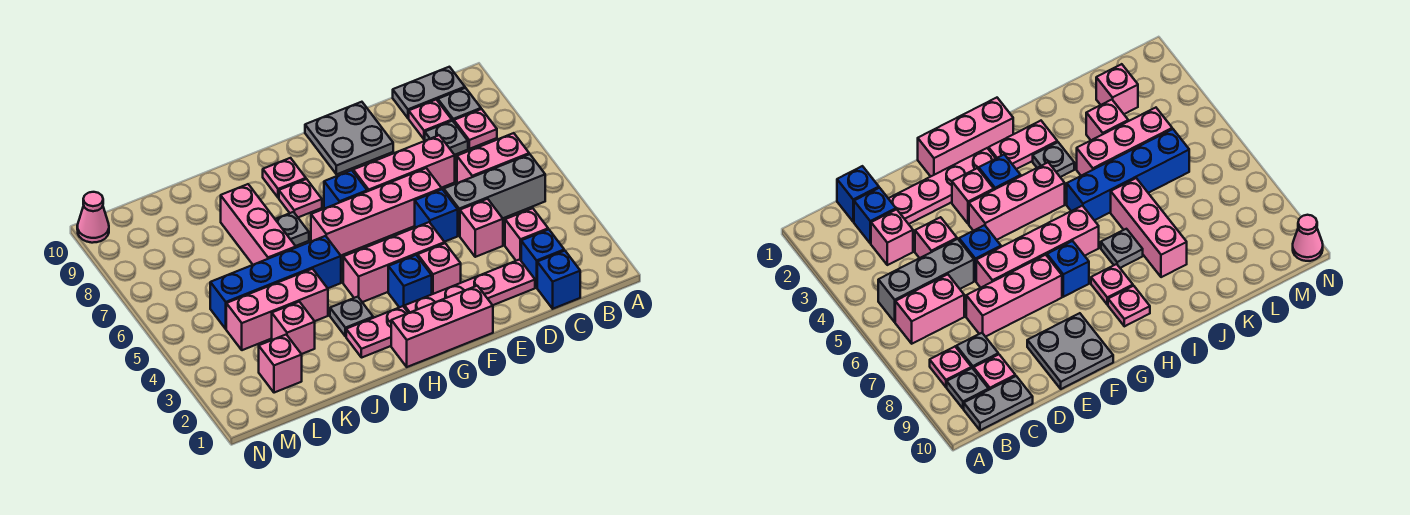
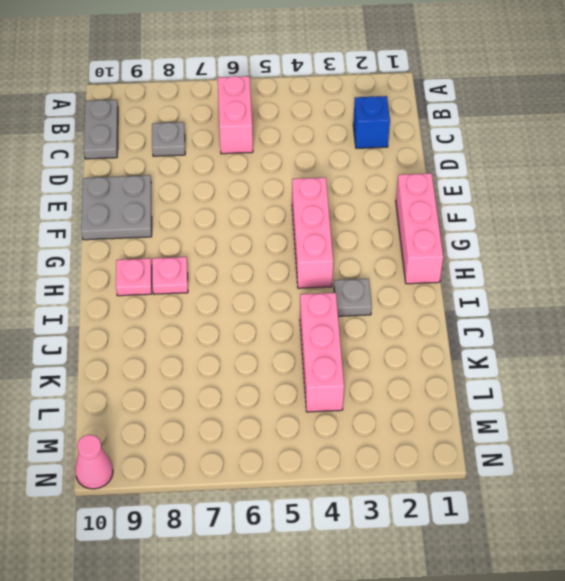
none -> grey 1x3 brick [444,154,545,236]
none -> pink 1x1 plate [454,109,497,149]
none -> grey 1x1 plate [438,88,481,122]
none -> blue 1x1 brick [537,251,580,309]

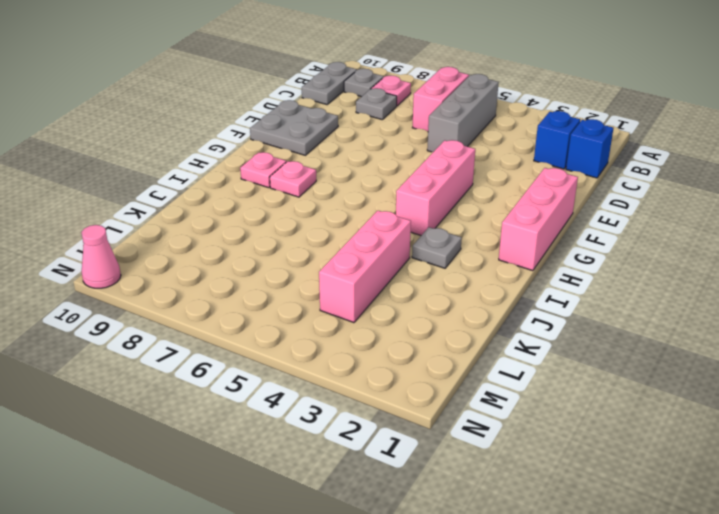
none -> pink 1x1 brick [505,208,548,261]
none -> pink 1x1 plate [409,100,452,139]
none -> pink 1x4 plate [405,259,535,313]
none -> pink 1x1 brick [460,199,503,257]

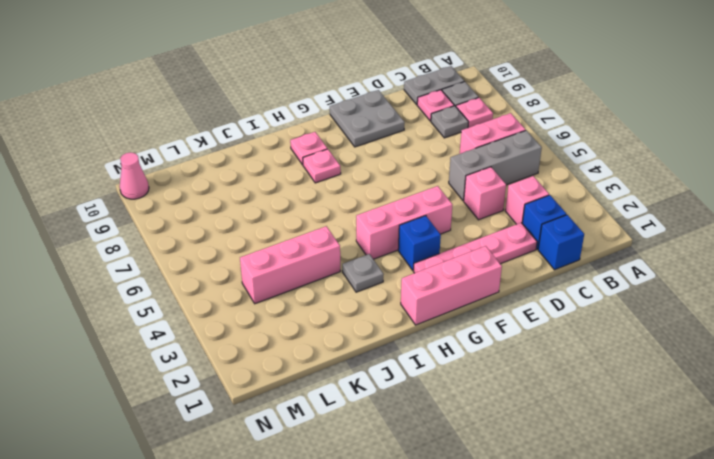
none -> pink 1x3 brick [353,135,455,191]
none -> blue 1x1 brick [415,189,458,242]
none -> pink 1x4 brick [311,168,442,255]
none -> pink 1x1 brick [418,243,461,294]

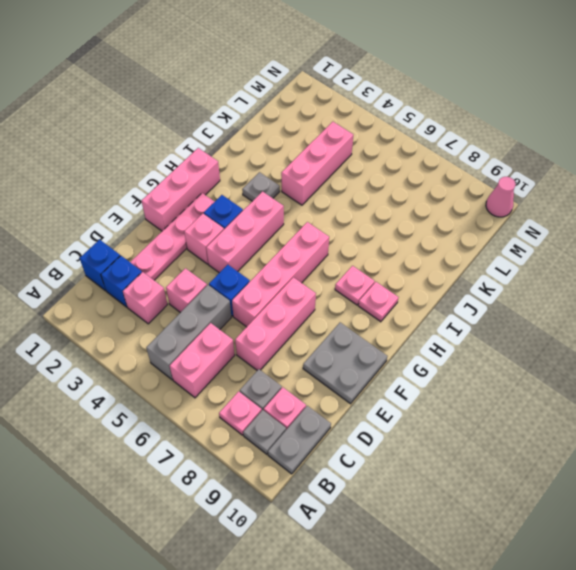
none -> blue 1x1 brick [324,170,367,209]
none -> pink 1x2 plate [346,306,408,358]
none -> blue 1x4 brick [210,236,341,329]
none -> grey 1x1 plate [275,212,309,246]

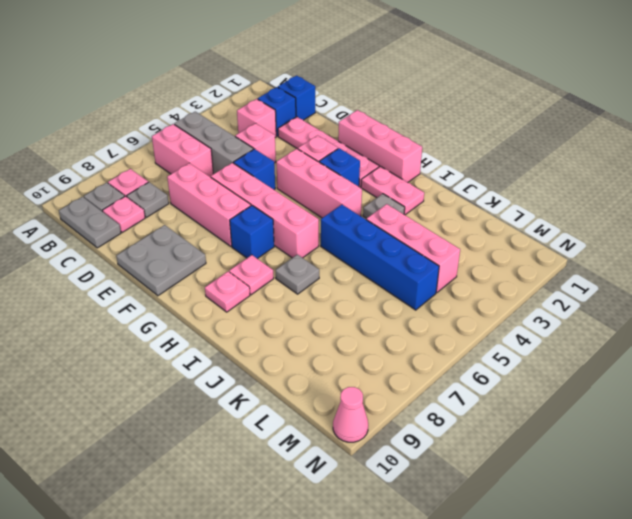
none -> pink 1x3 brick [221,184,296,265]
none -> pink 1x1 brick [272,302,315,354]
none -> pink 1x1 brick [259,335,302,393]

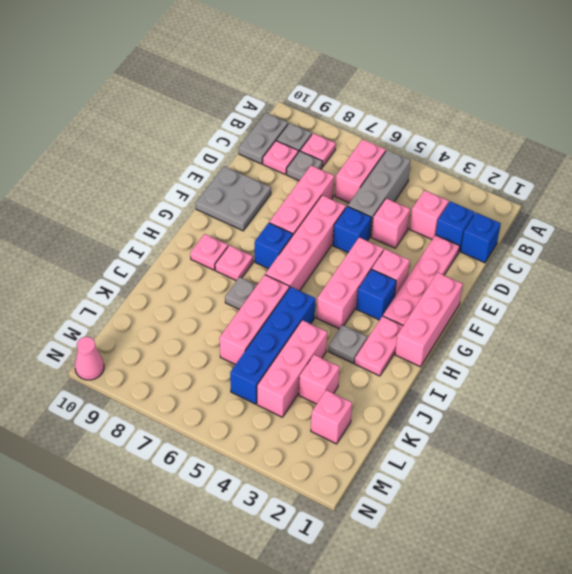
pink 1x3 brick [220,275,289,365] -> pink 1x3 brick turned to [221,184,296,265]

